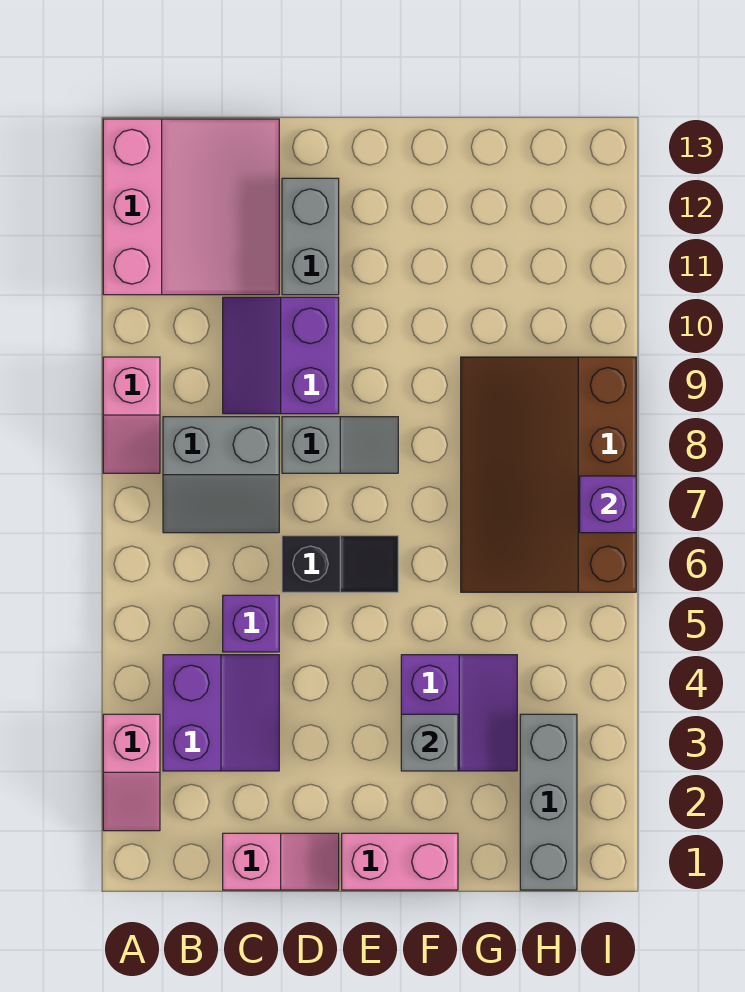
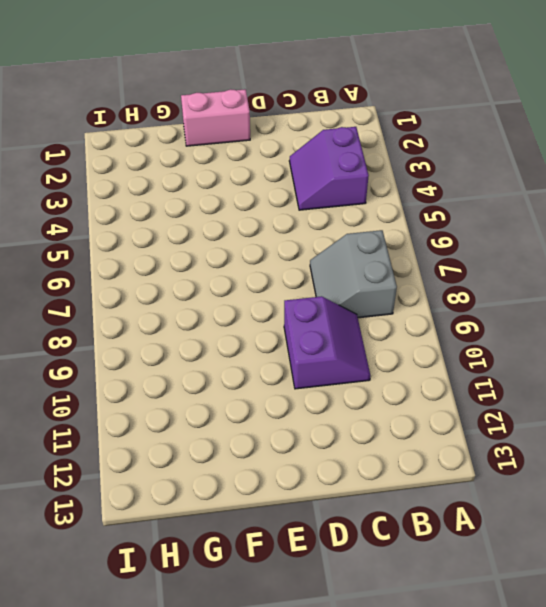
grey 2x2 slope [310,230,397,318] -> grey 2x2 slope turned to [163,417,279,533]
none -> pink 1x2 slope [103,714,160,831]
none -> pink 1x2 slope [103,357,160,473]
none -> pink 3x3 slope [103,119,279,295]

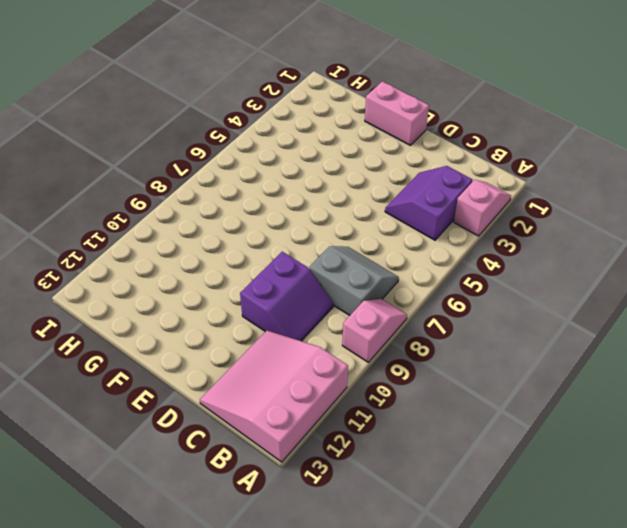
none -> pink 1x2 slope [223,833,339,890]
none -> purple 1x1 brick [223,595,279,652]
none -> black 1x2 slope [282,536,398,592]

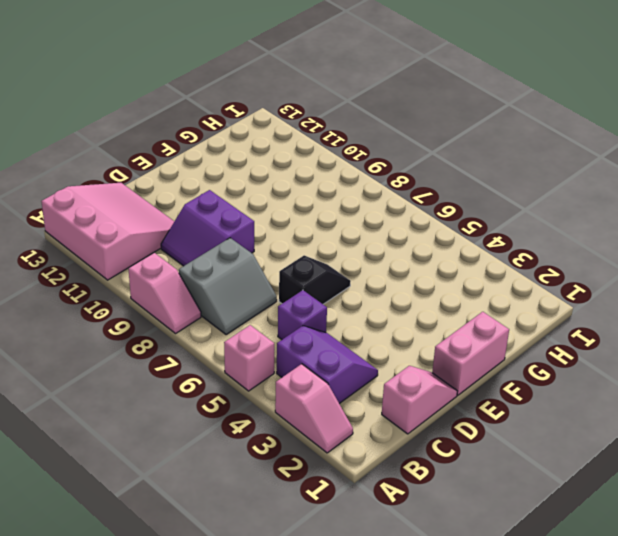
pink 1x1 brick [224,325,274,391] -> none
none -> grey 1x2 slope [282,417,398,473]
none -> grey 1x2 brick [282,178,339,295]
none -> purple 2x2 slope [401,655,517,771]

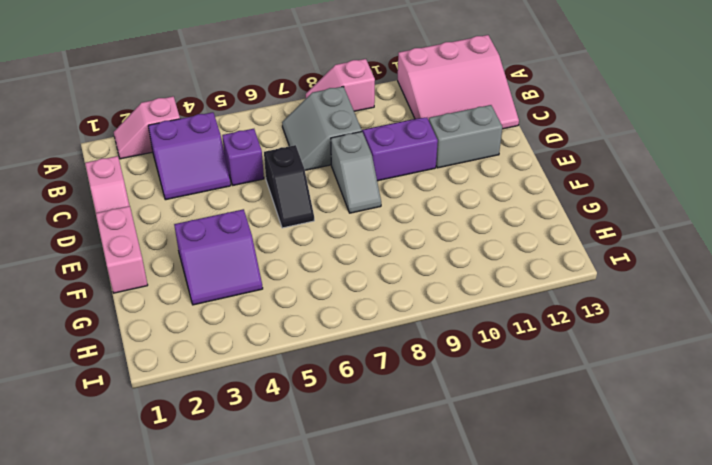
none -> brown 3x4 slope [461,357,636,592]
none -> grey 1x3 brick [520,714,577,890]
none -> grey 1x1 brick [401,714,458,771]

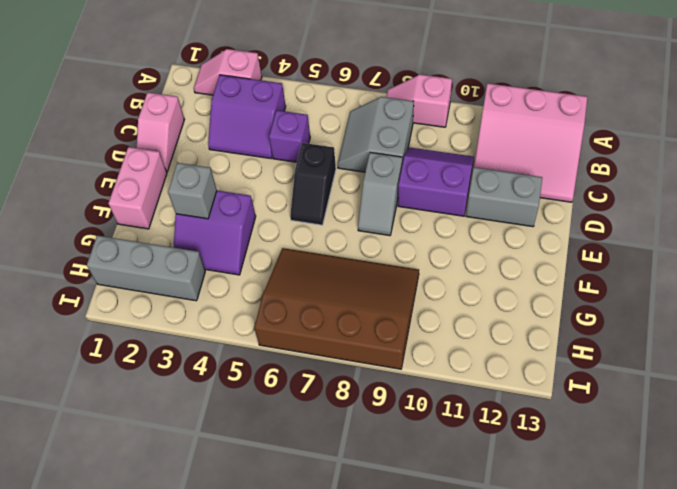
none -> purple 1x1 brick [580,476,636,533]

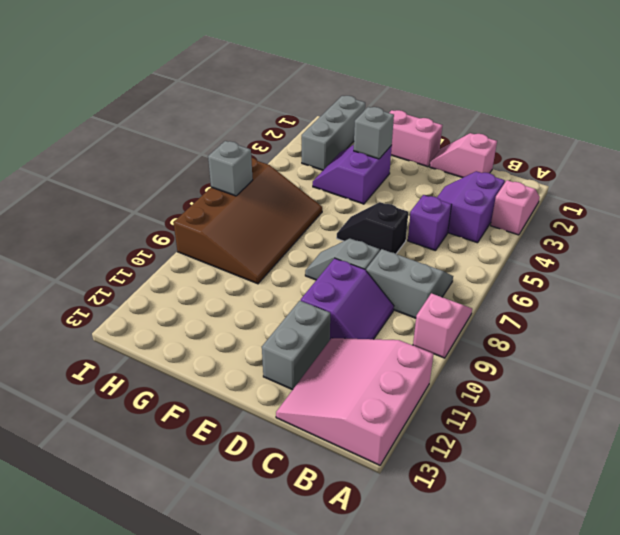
grey 1x1 brick [208,141,253,196] -> purple 1x1 brick [580,476,636,533]

